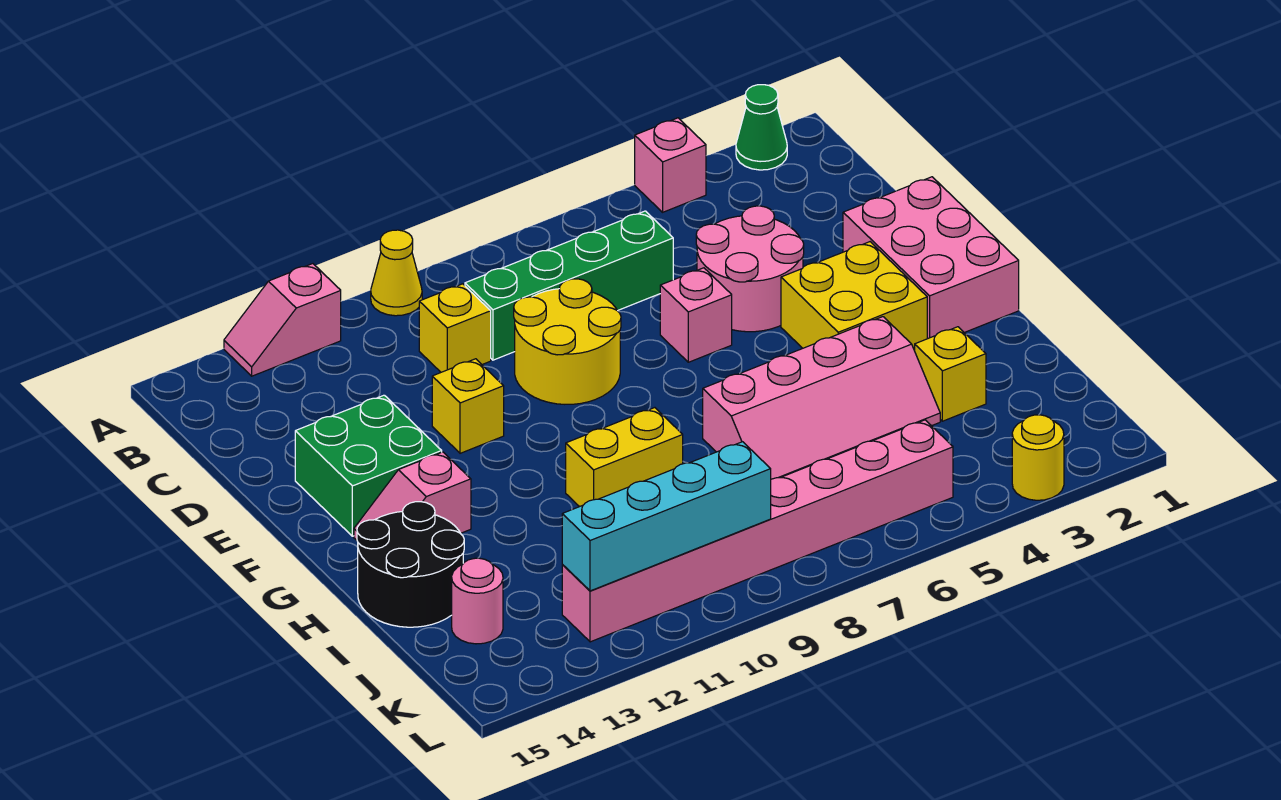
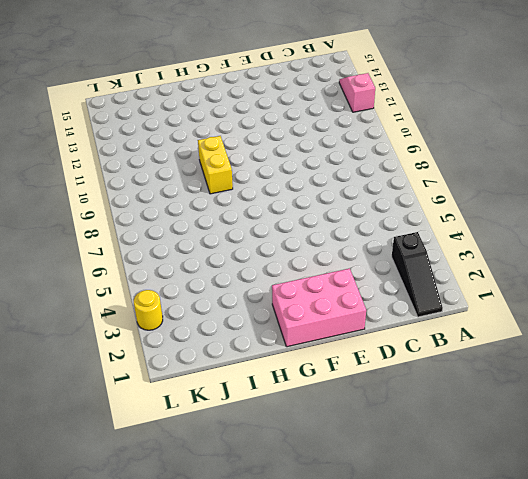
black 1x3 slope [392,232,443,317] -> none
none -> green 1x1 cone [736,85,787,170]
none -> pink 1x1 brick [635,118,706,212]
none -> yellow 1x1 cone [371,230,422,316]

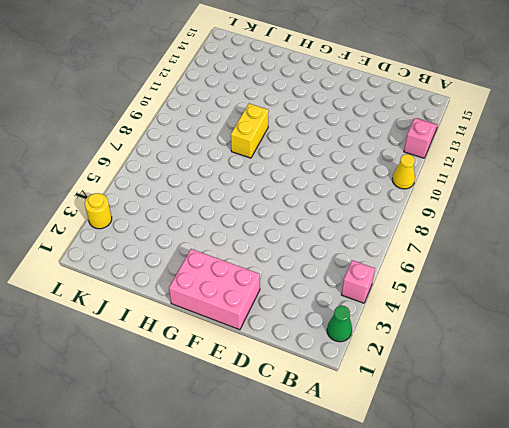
none -> green 1x4 brick [465,211,673,360]
none -> yellow 1x1 brick [419,284,491,372]
none -> pink 2x2 round brick [696,206,804,332]

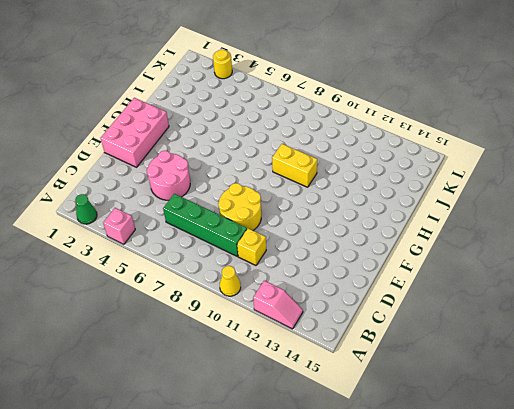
none -> pink 1x1 brick [660,268,732,362]
none -> yellow 1x1 brick [432,359,504,453]
none -> green 2x2 brick [295,395,442,536]

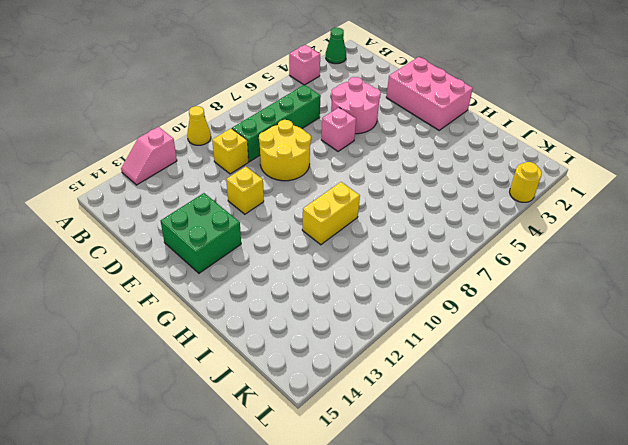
none -> yellow 2x2 brick [781,242,927,351]
none -> pink 1x2 slope [354,452,471,540]
none -> pink 2x4 slope [703,317,940,479]

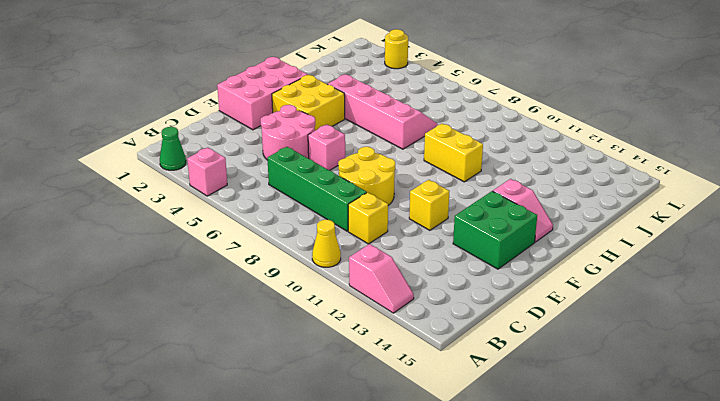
none -> black 2x2 round brick [357,502,464,627]
none -> yellow 1x1 brick [915,327,986,421]
none -> pink 1x1 round brick [452,558,503,644]

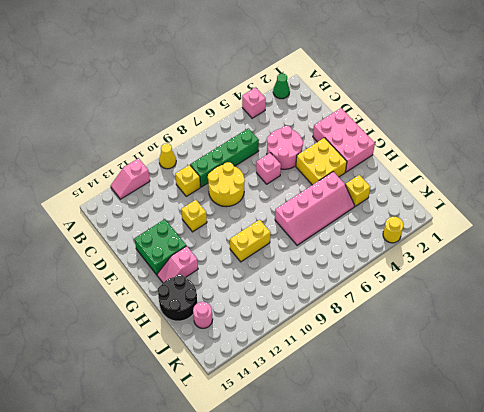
none -> pink 1x8 brick [562,420,953,642]
none -> cyan 1x4 brick [562,442,771,591]

